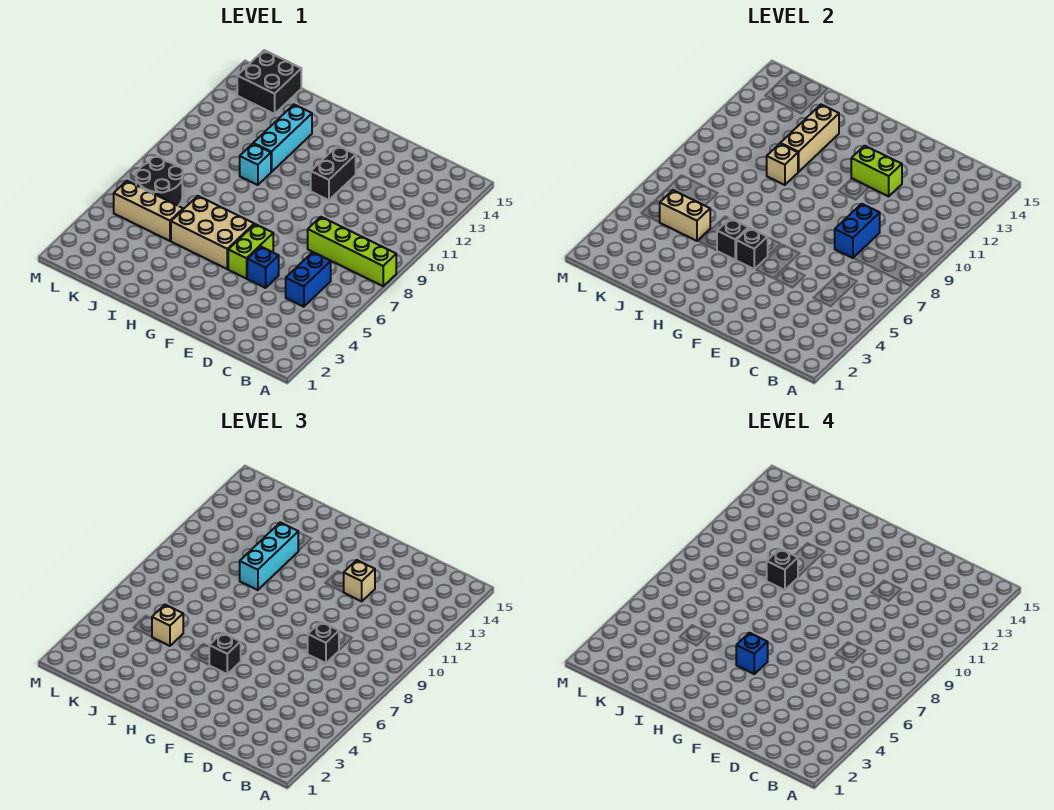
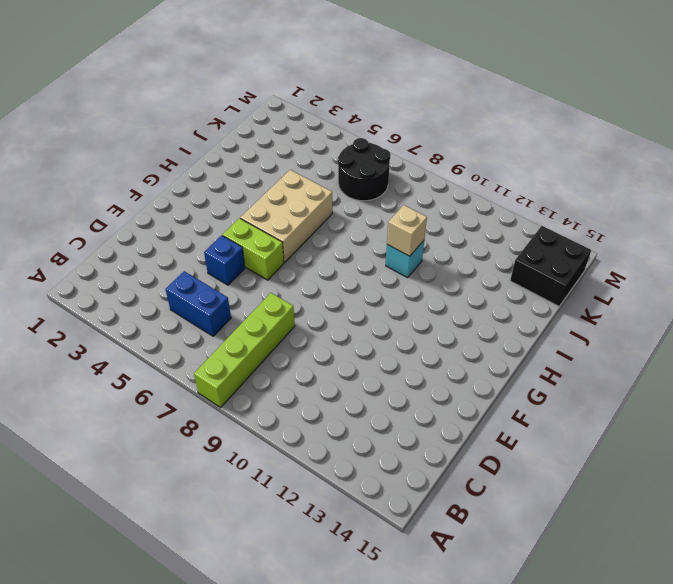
none -> black 1x2 brick [311,146,356,200]
none -> cyan 1x3 brick [253,105,312,172]
none -> tan 1x3 brick [114,181,183,241]

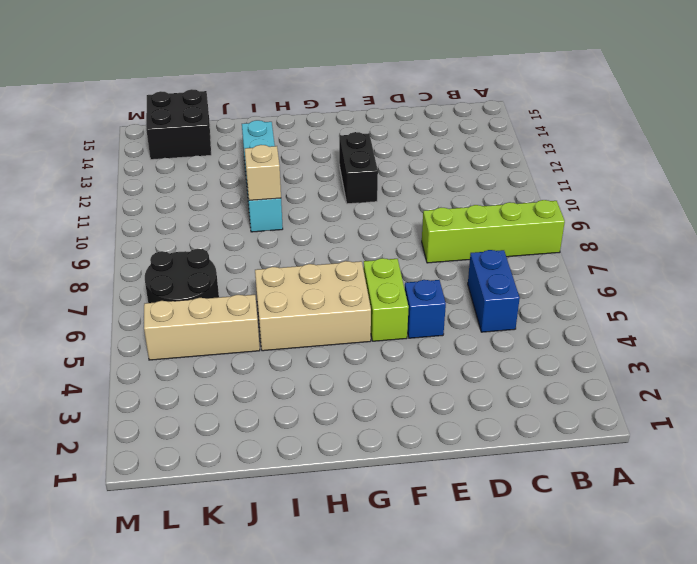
none -> blue 1x2 brick [835,204,880,258]
none -> lime 1x2 brick [851,146,902,196]
none -> black 1x1 brick [736,228,768,269]

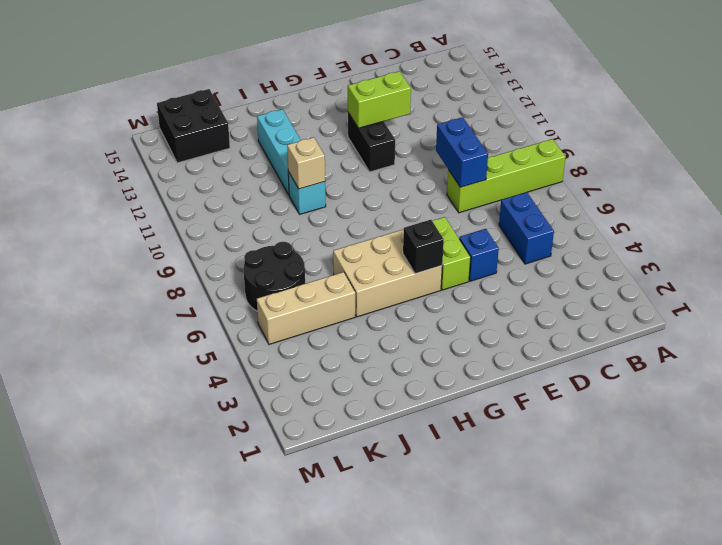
none -> black 1x1 brick [717,218,748,260]
none -> tan 1x3 brick [780,105,839,172]
none -> tan 1x2 brick [660,190,710,241]

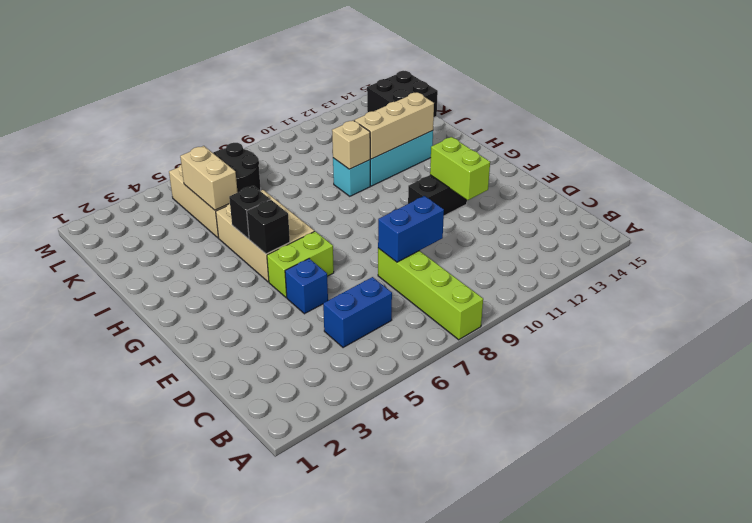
none -> black 1x1 brick [308,622,339,663]
none -> tan 1x1 brick [344,560,375,601]
none -> black 1x1 brick [209,633,241,674]

